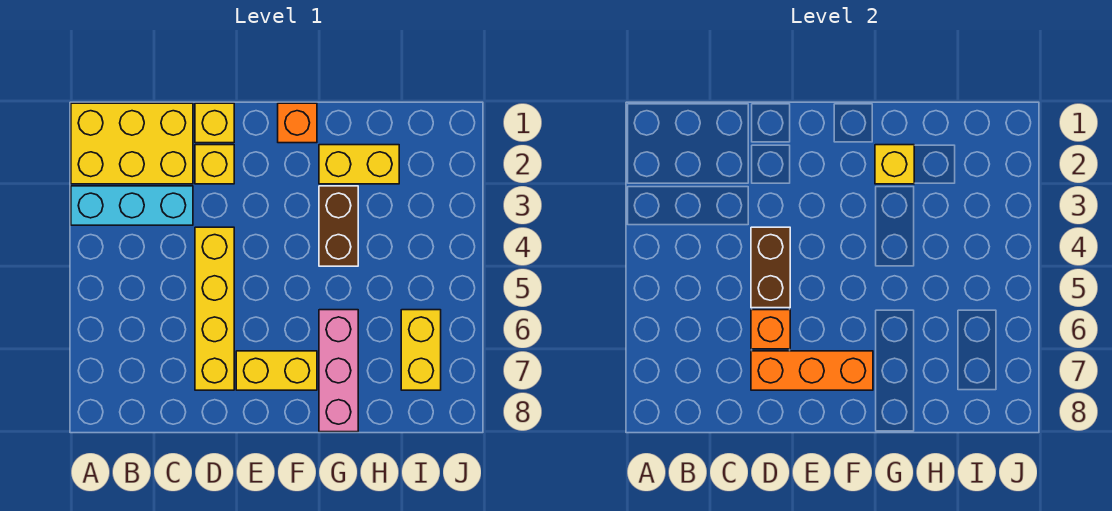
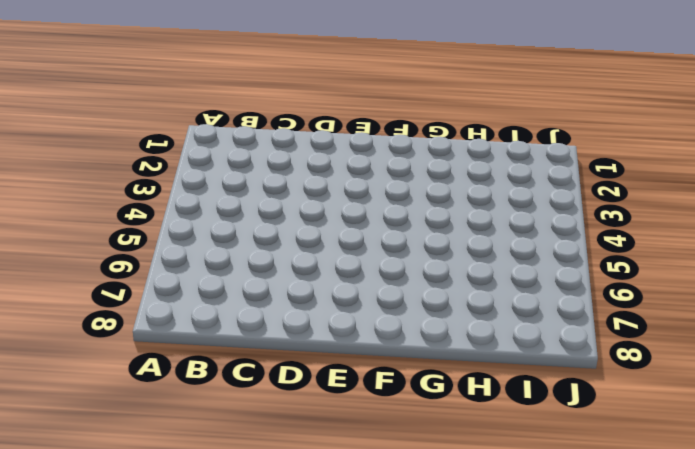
none -> yellow 2x3 brick [71,103,193,184]
none -> cyan 1x3 brick [71,186,193,225]
none -> yellow 1x1 brick [195,103,234,143]

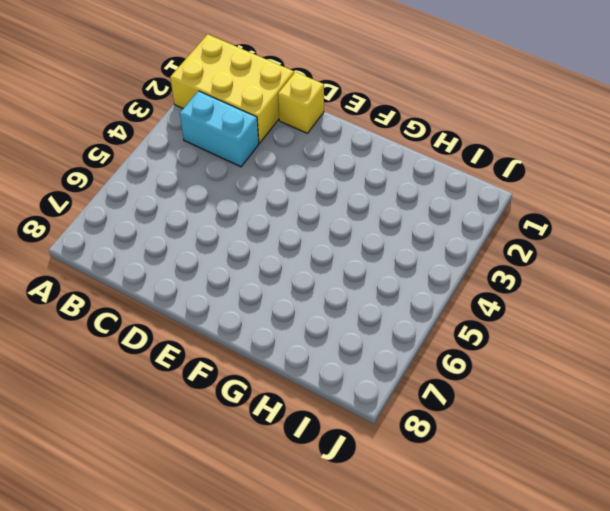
cyan 1x2 brick [180,91,259,167] -> cyan 1x3 brick [71,186,193,225]
none -> yellow 1x1 brick [195,145,234,184]
none -> yellow 1x4 brick [195,227,234,390]
none -> yellow 1x2 brick [236,351,317,390]

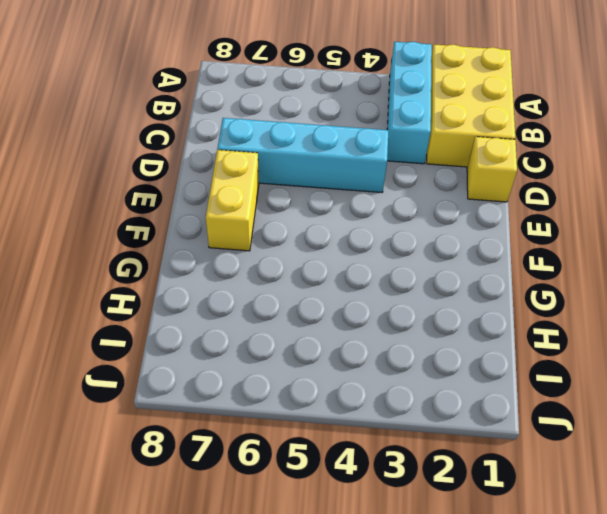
cyan 1x4 brick [217,118,388,192] -> yellow 1x4 brick [195,227,234,390]
none -> yellow 1x1 brick [195,145,234,184]
none -> orange 1x1 brick [278,103,317,143]
none -> yellow 1x2 brick [319,145,399,184]

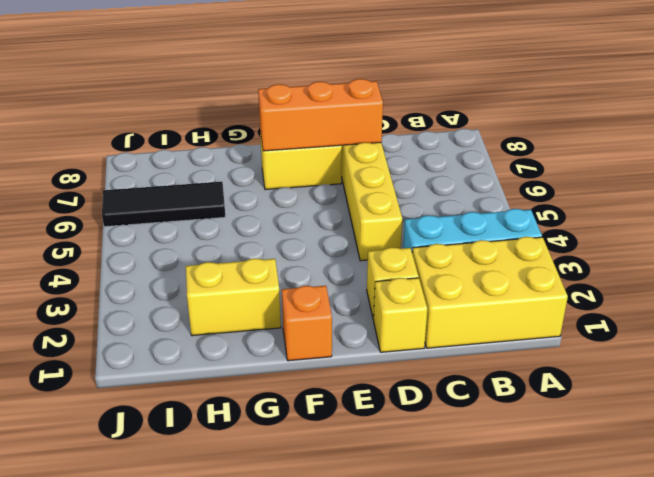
black 1x3 tile [102,182,225,227] -> yellow 1x2 brick [401,310,441,390]
none -> brown 1x2 brick [319,186,358,266]
none -> pink 1x3 brick [319,310,358,432]
none -> brown 1x2 brick [751,227,790,308]

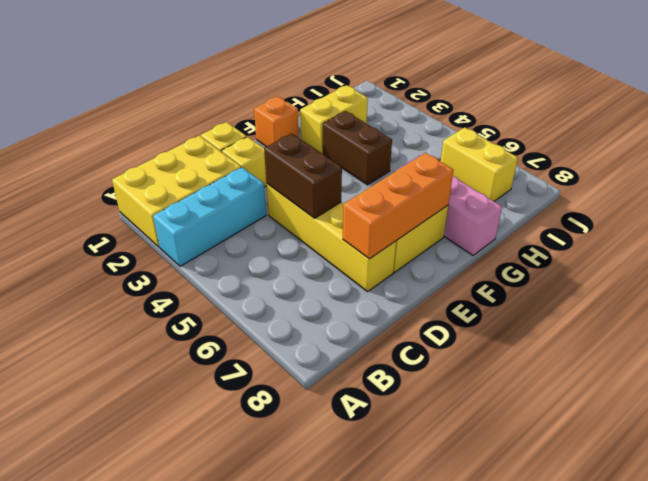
none -> orange 1x1 brick [751,310,790,349]
none -> yellow 1x1 brick [875,145,914,184]

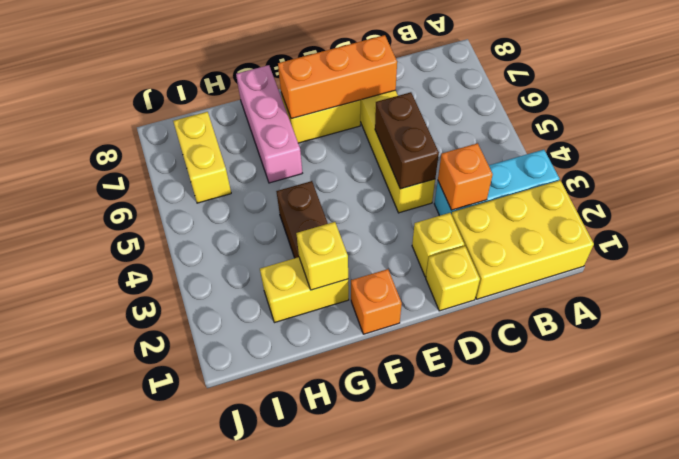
orange 1x1 brick [438,143,493,210] -> orange 1x1 brick moved to [751,310,790,349]

